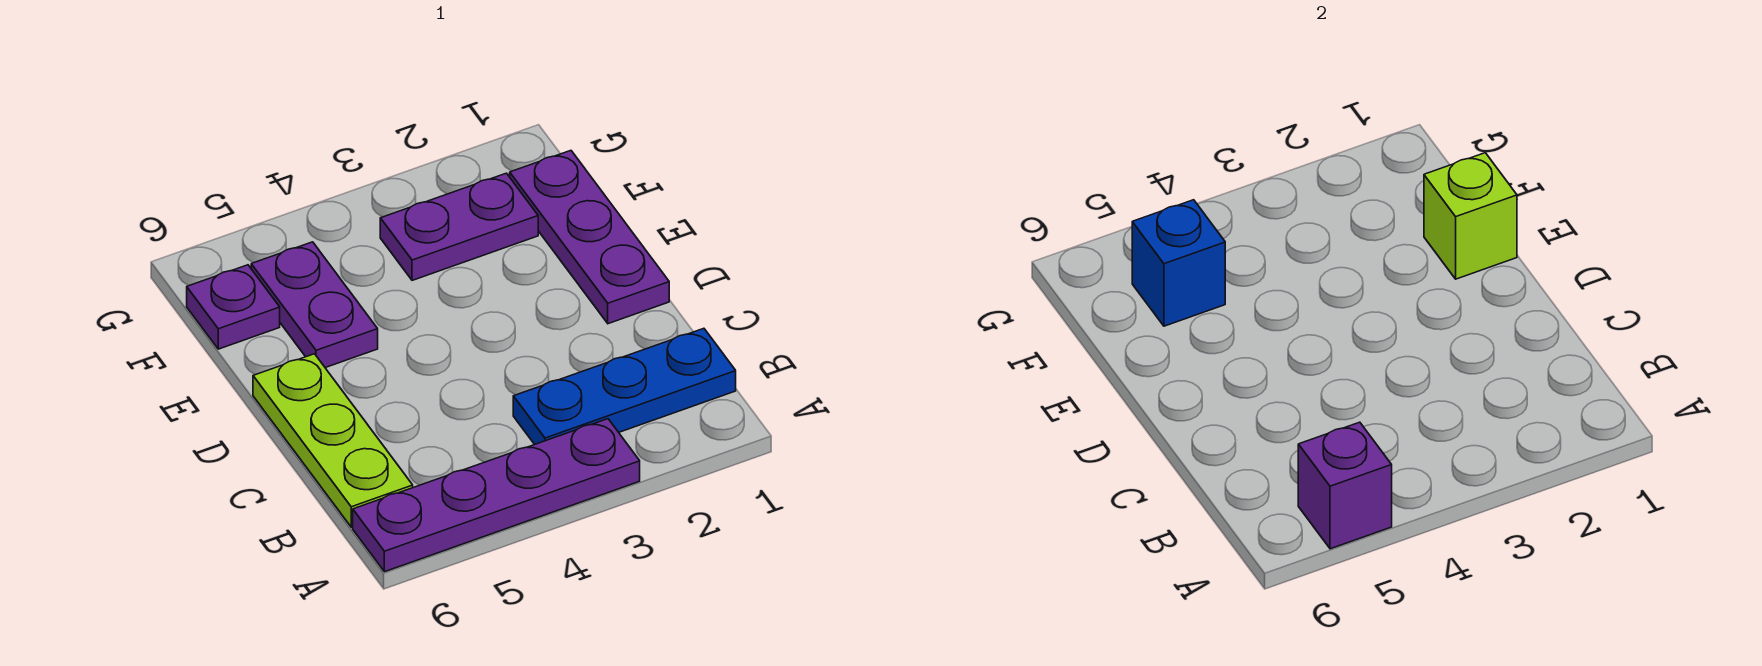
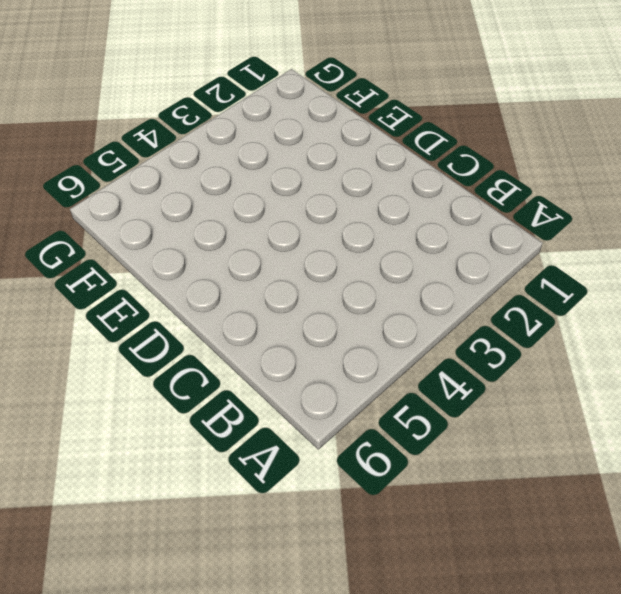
none -> purple 1x4 plate [353,419,640,572]
none -> blue 1x3 plate [513,328,736,444]

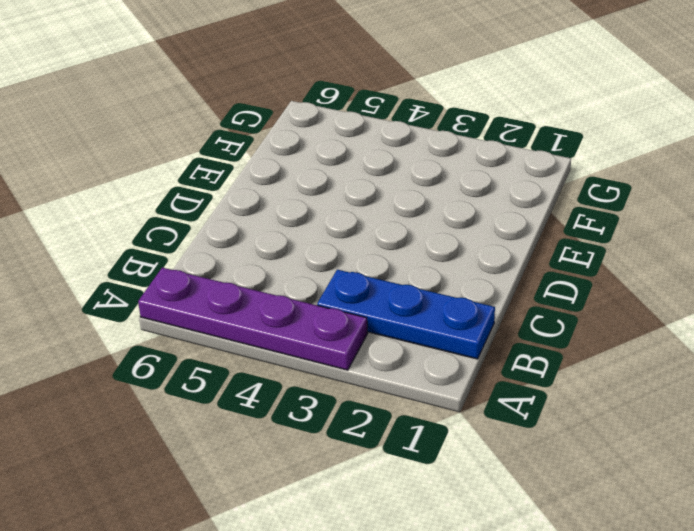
none -> lime 1x3 plate [253,354,413,527]
none -> purple 1x3 plate [510,151,669,324]

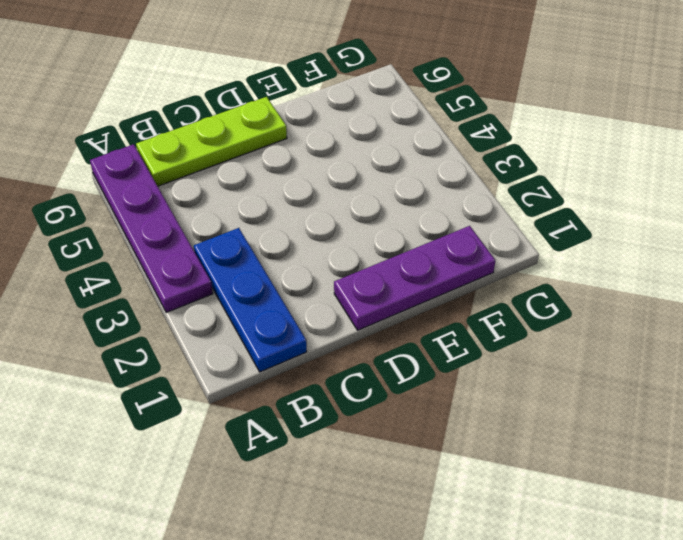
none -> purple 1x2 plate [251,242,378,368]
none -> purple 1x2 plate [380,173,538,280]

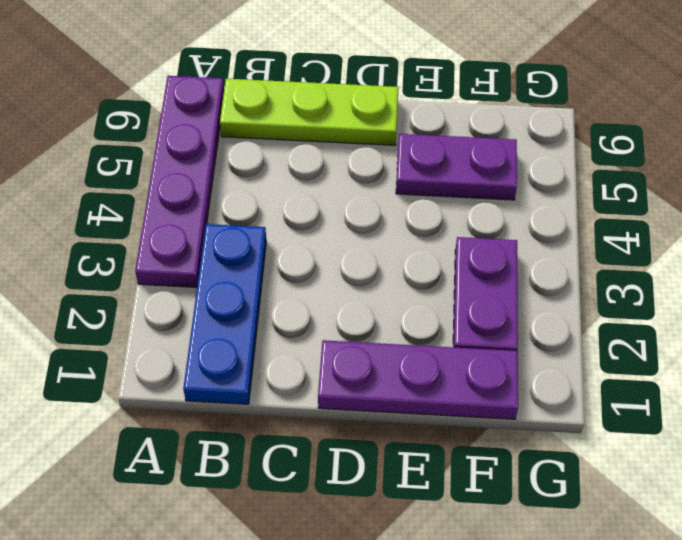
none -> purple 1x1 plate [187,265,280,349]
none -> purple 1x1 brick [1298,422,1392,549]

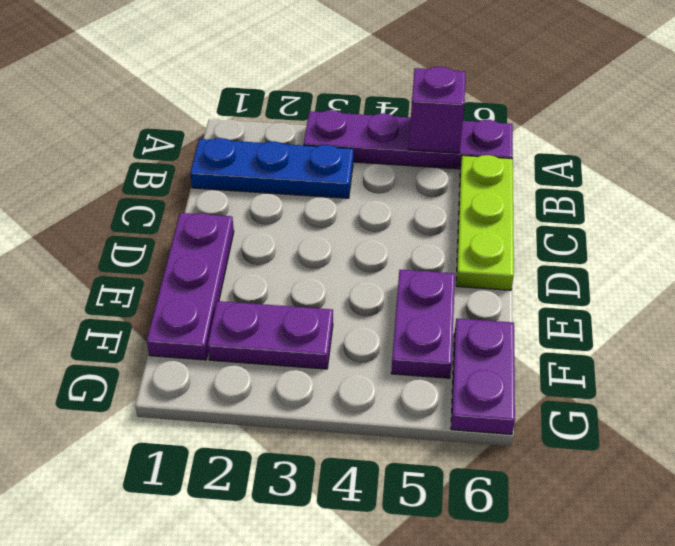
purple 1x2 plate [451,318,515,434] -> purple 1x1 plate [187,265,280,349]
none -> lime 1x1 brick [1424,153,1517,279]
none -> blue 1x1 brick [1132,200,1225,326]

